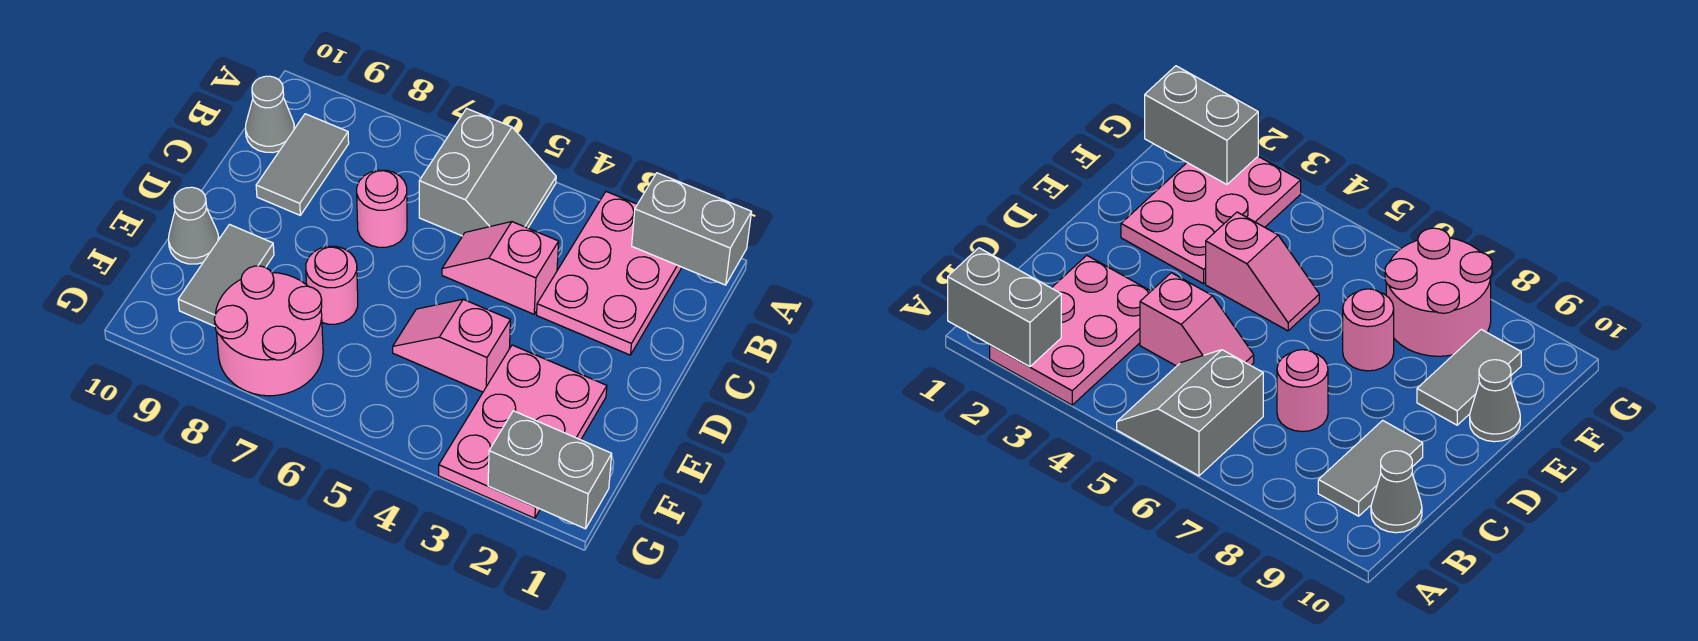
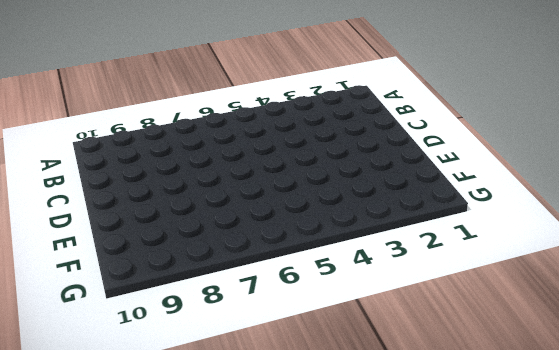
none -> pink 2x3 plate [537,192,682,355]
none -> grey 2x2 slope [419,109,556,236]
none -> grey 1x2 tile [256,114,349,215]

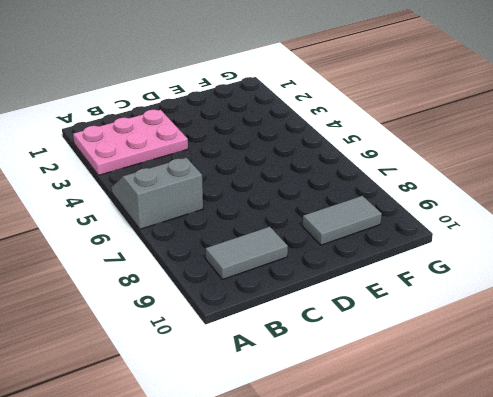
none -> grey 1x1 cone [246,76,294,153]
none -> pink 1x2 slope [442,222,559,314]
none -> pink 1x1 round brick [357,170,407,247]

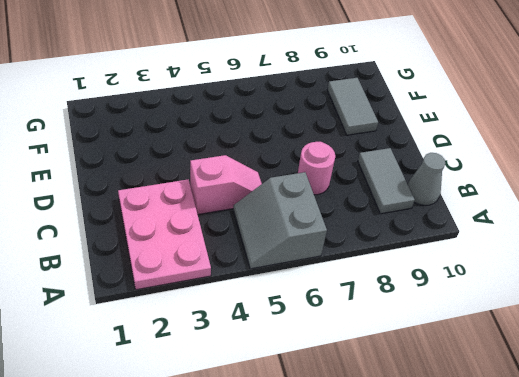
none -> pink 2x3 plate [439,345,607,518]
none -> pink 1x2 slope [393,299,510,392]
none -> pink 1x1 round brick [306,246,358,324]

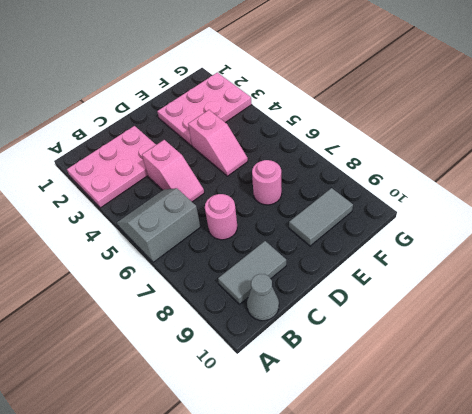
none -> grey 1x1 cone [169,187,219,264]
none -> pink 2x2 round brick [214,266,323,396]
none -> grey 1x2 brick [632,173,752,285]

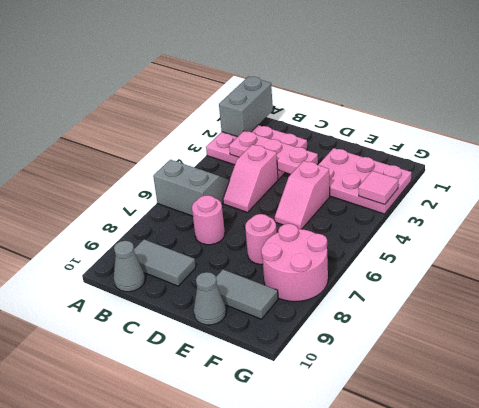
pink 1x3 plate [229,131,318,174] -> none
pink 1x1 tile [358,171,398,205] -> none
none -> grey 1x2 brick [488,411,612,529]

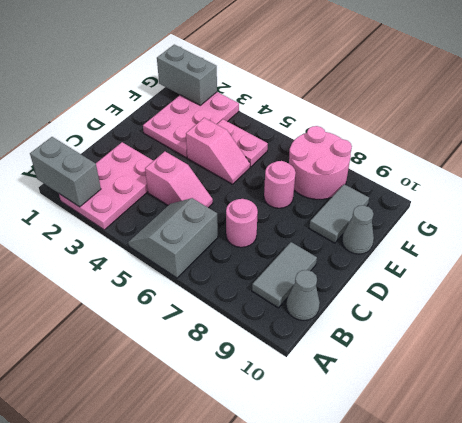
pink 1x2 plate [217,119,268,167] -> none

